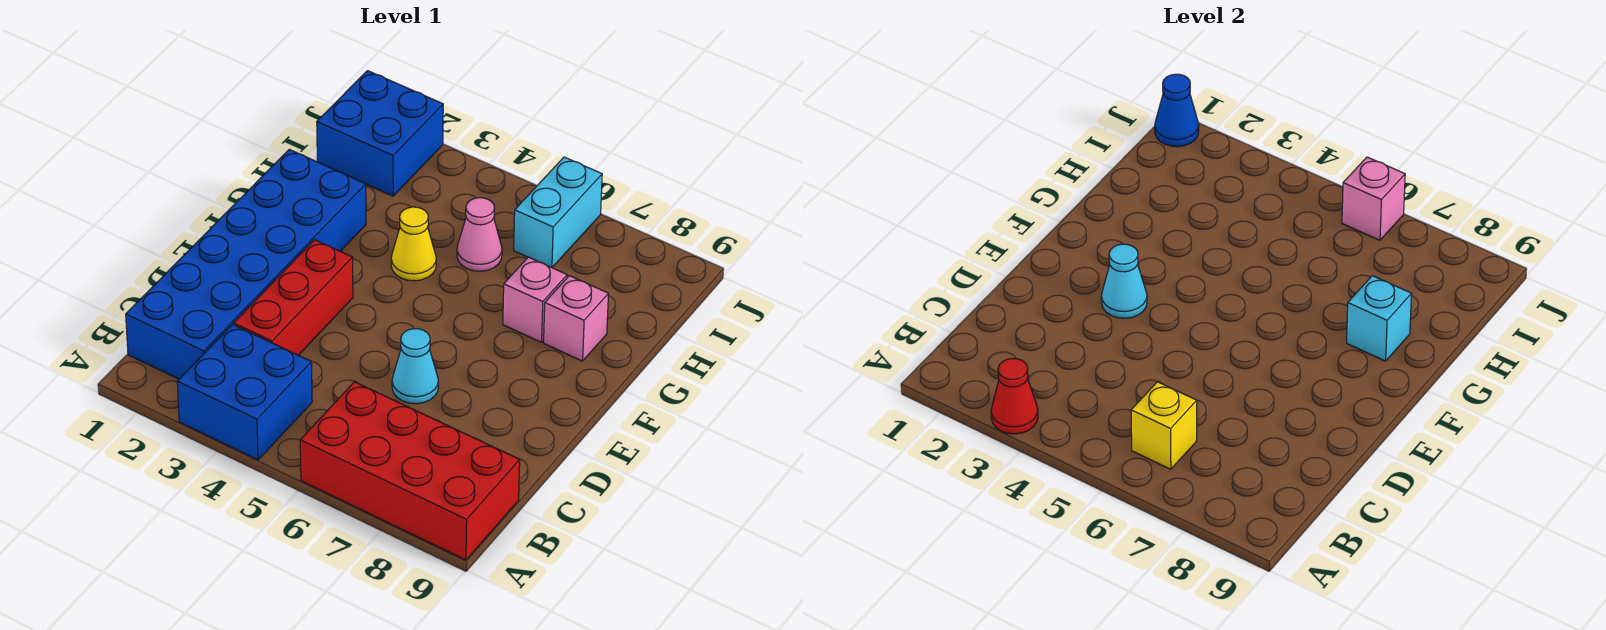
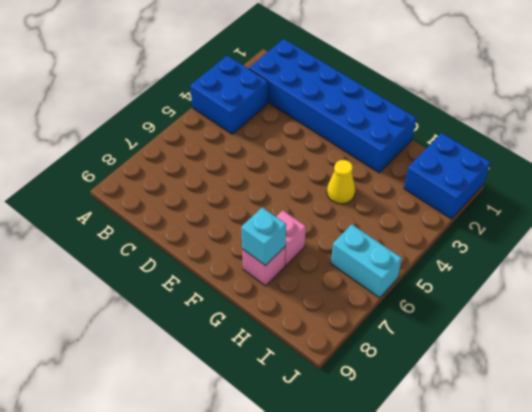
none -> red 2x4 brick [300,382,520,560]
none -> red 1x3 brick [234,240,353,355]
none -> cyan 1x1 cone [392,329,438,404]

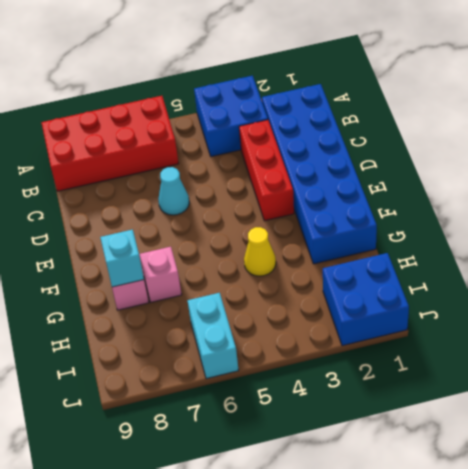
none -> pink 1x1 cone [457,198,502,271]
none -> red 1x1 cone [991,359,1038,434]
none -> yellow 1x1 brick [1131,382,1197,469]

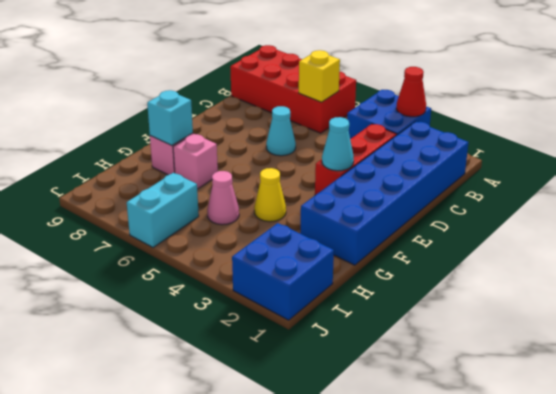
none -> blue 1x1 cone [1155,74,1199,147]
none -> pink 1x1 brick [1342,157,1405,240]

